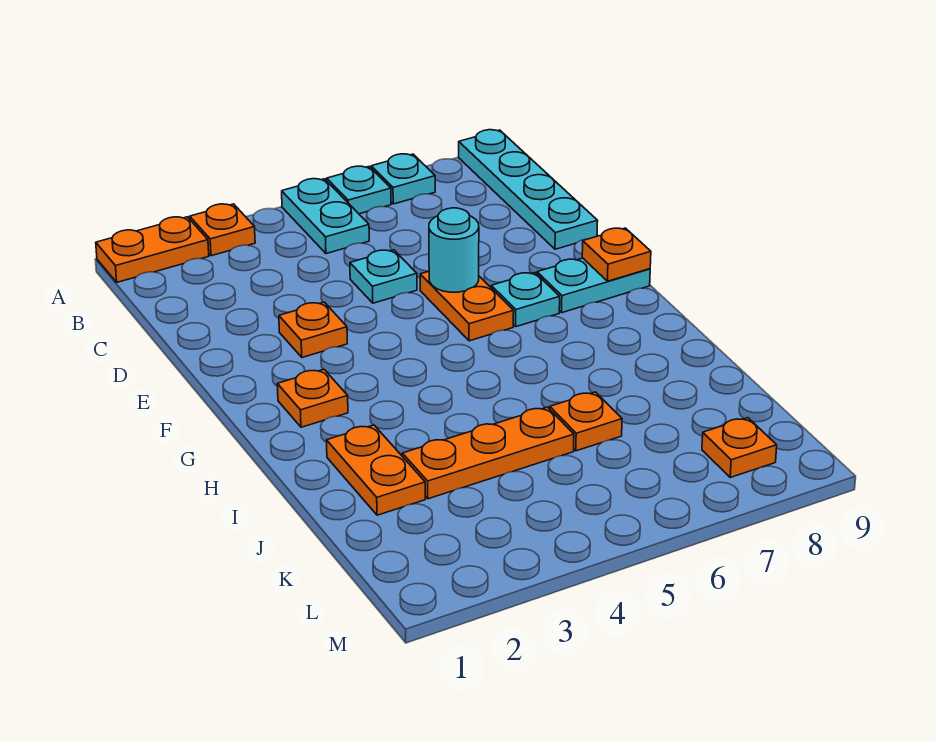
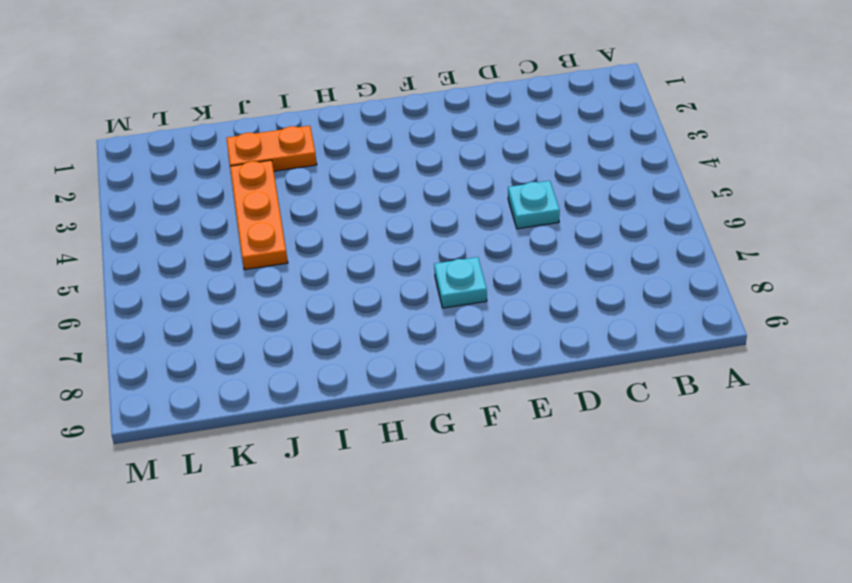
none -> orange 1x2 plate [96,217,209,282]
none -> orange 1x1 plate [190,204,255,256]
none -> cyan 1x2 plate [282,179,369,254]

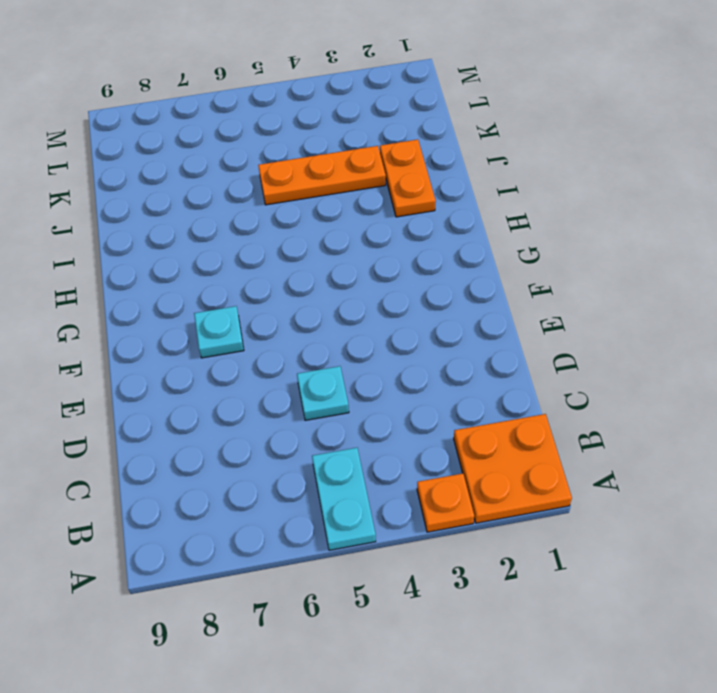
orange 2x2 plate [454,414,572,523] -> orange 1x2 plate [96,217,209,282]
none -> cyan 1x1 plate [327,166,391,214]
none -> cyan 1x1 plate [371,154,435,204]
none -> cyan 1x4 plate [459,130,598,249]

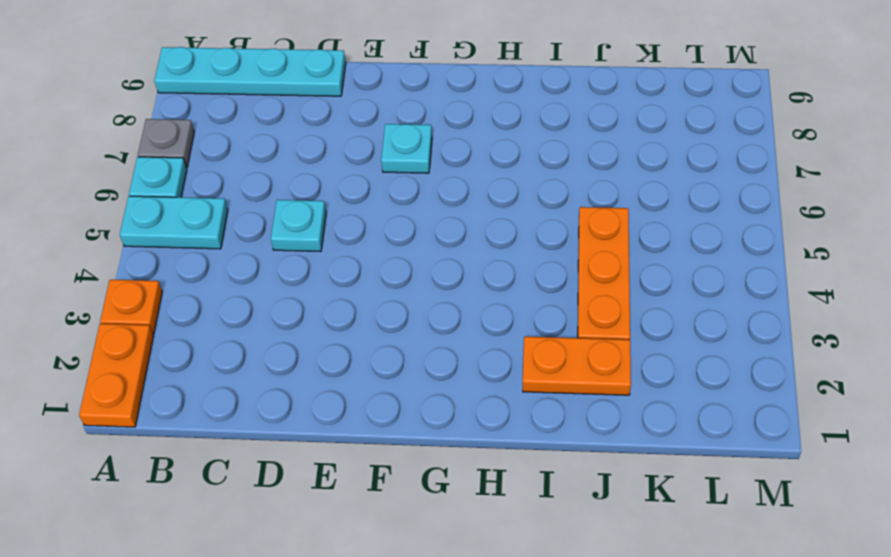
grey 1x1 plate [138,119,194,168] -> cyan 1x1 plate [371,154,435,204]
none -> orange 1x1 plate [279,302,347,357]
none -> orange 1x2 plate [420,271,514,341]
none -> cyan 1x2 plate [537,258,650,313]

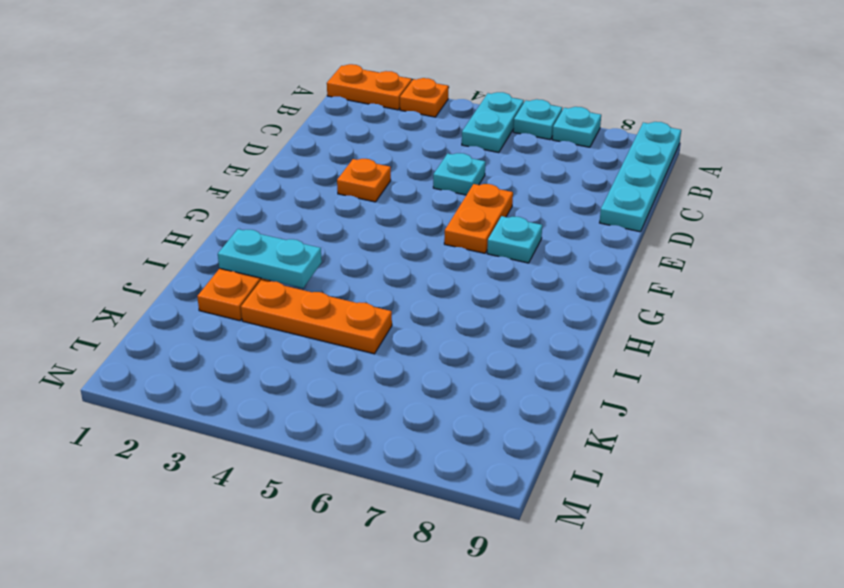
cyan 1x2 plate [218,229,322,288] -> cyan 1x2 plate moved to [537,258,650,313]
none -> orange 1x1 plate [277,369,348,427]
none -> orange 1x1 plate [550,392,622,451]
none -> orange 1x1 plate [702,418,777,477]

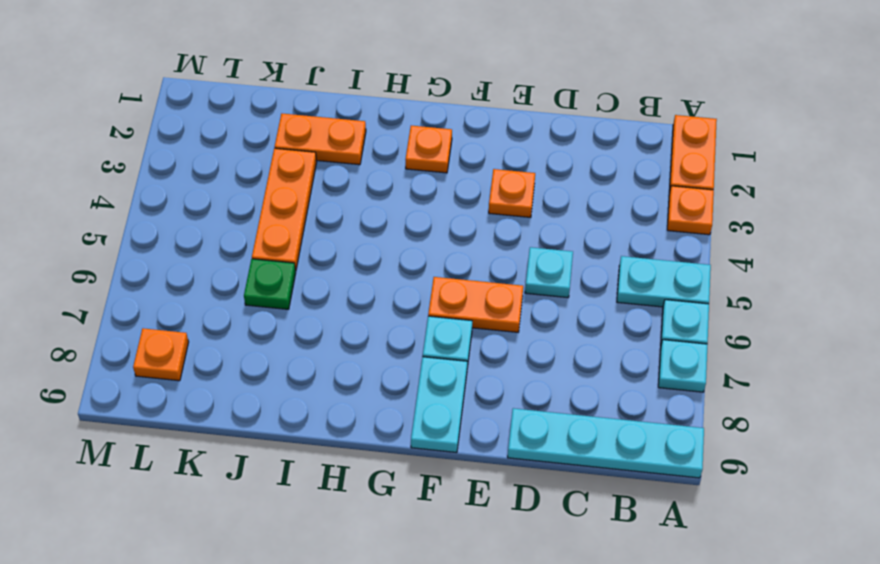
green 1x1 plate [244,259,296,309] -> orange 1x1 plate [550,392,622,451]
none -> cyan 1x1 round brick [429,208,479,292]
none -> orange 1x1 plate [582,228,651,281]

